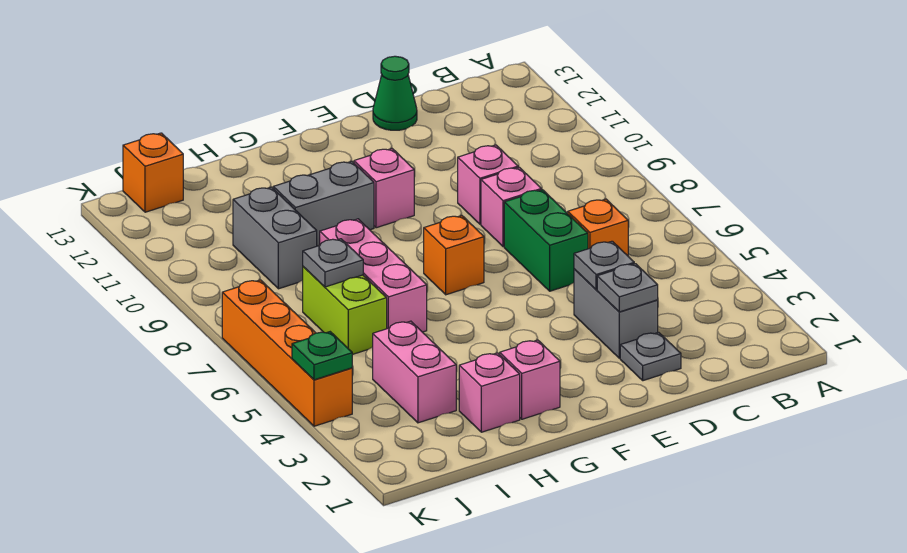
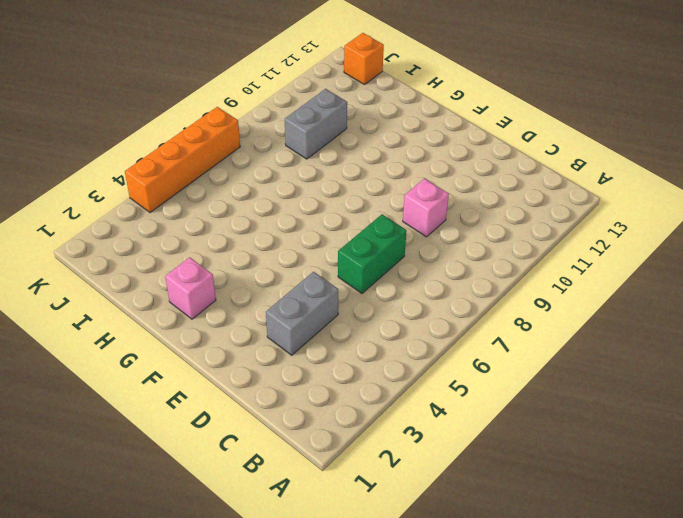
none -> orange 1x1 brick [568,199,628,256]
none -> grey 1x1 plate [620,332,681,381]
none -> pink 1x1 brick [481,167,541,247]

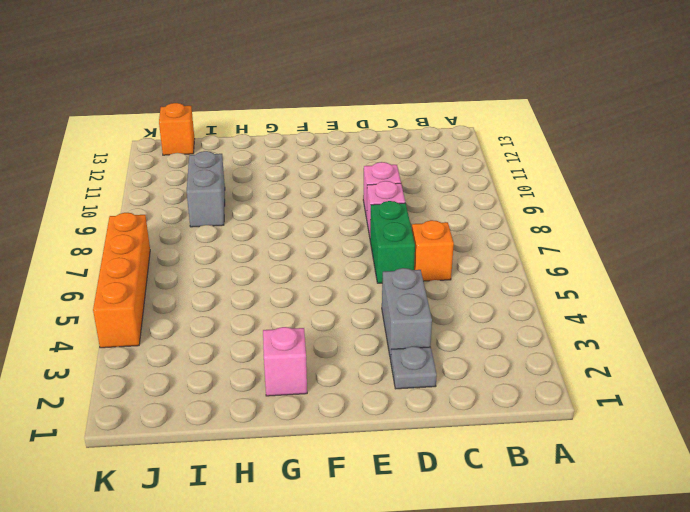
none -> green 1x1 cone [373,56,417,130]
none -> orange 1x1 brick [424,216,484,295]
none -> pink 1x1 brick [354,149,414,228]

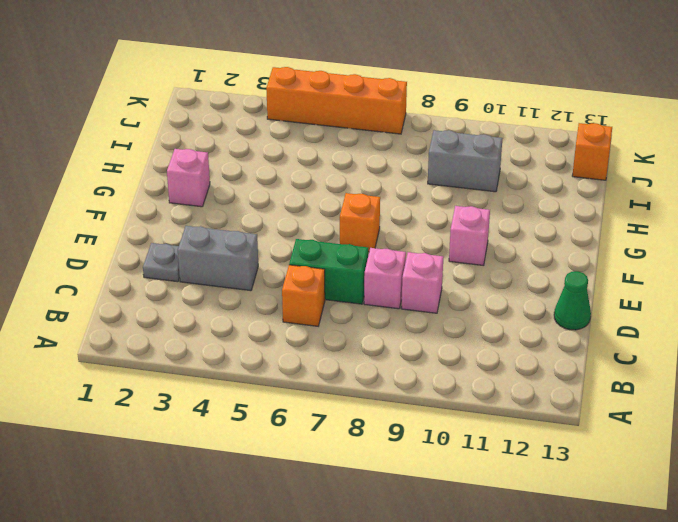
none -> grey 1x2 brick [273,161,374,246]
none -> pink 1x1 brick [459,353,520,432]
none -> pink 1x3 brick [320,219,427,332]

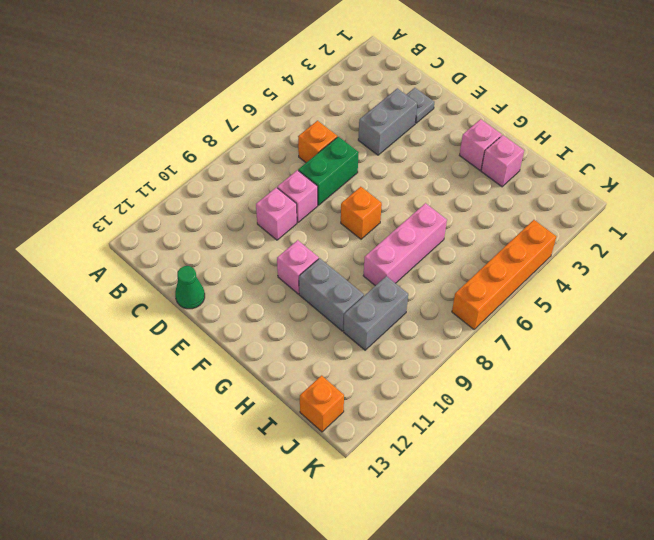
none -> pink 1x2 brick [373,321,456,423]
none -> lime 1x2 brick [303,267,387,355]
none -> grey 1x1 plate [597,264,658,312]

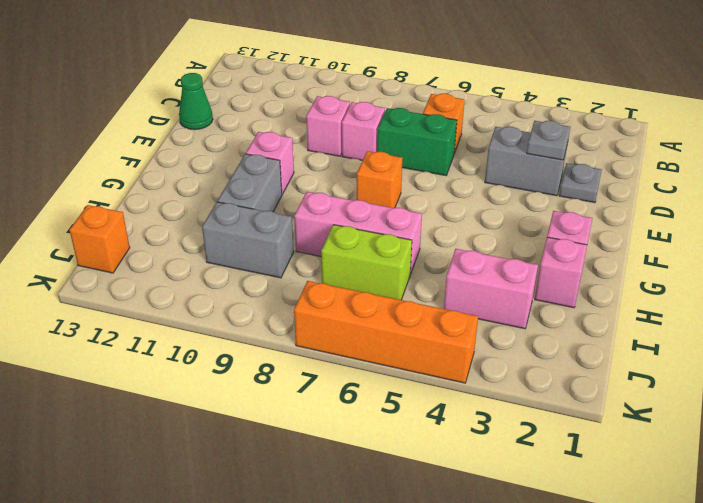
none -> grey 1x1 plate [574,241,634,290]
none -> grey 1x1 plate [303,239,363,287]
none -> green 1x1 plate [292,332,352,380]

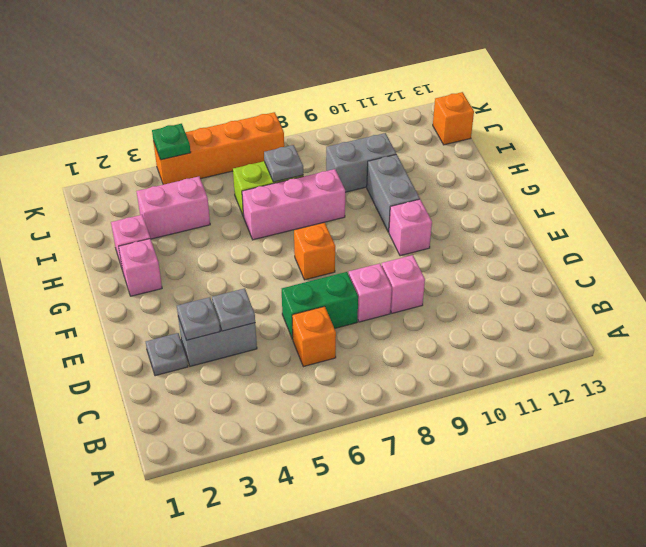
none -> green 1x1 cone [373,56,417,130]

